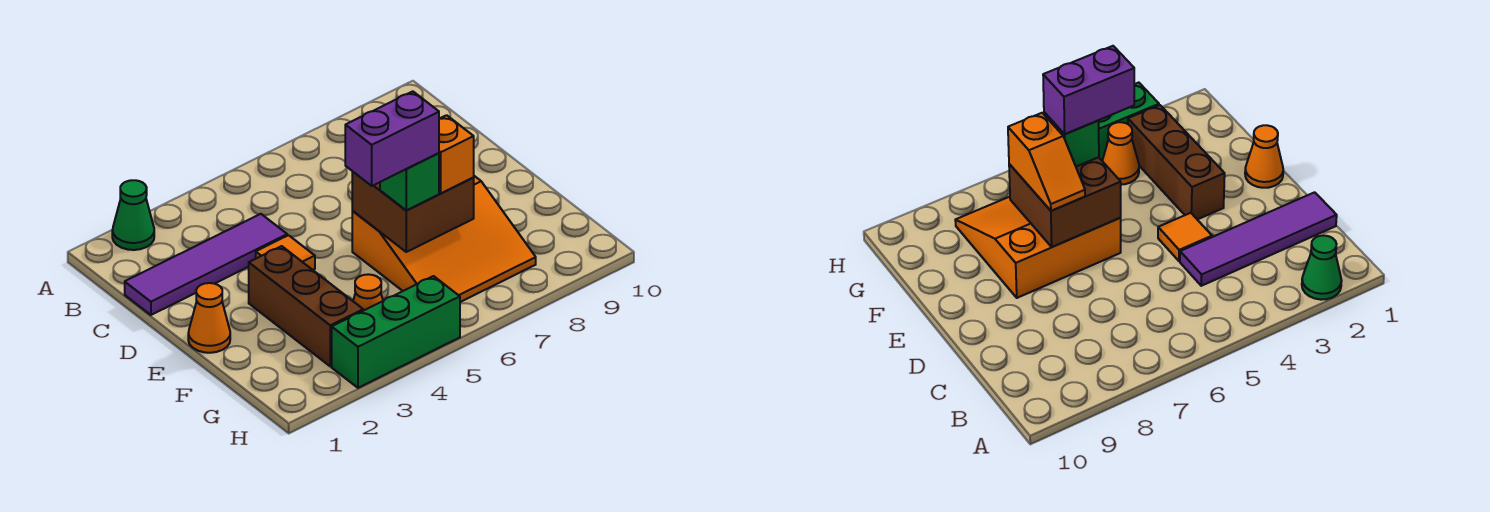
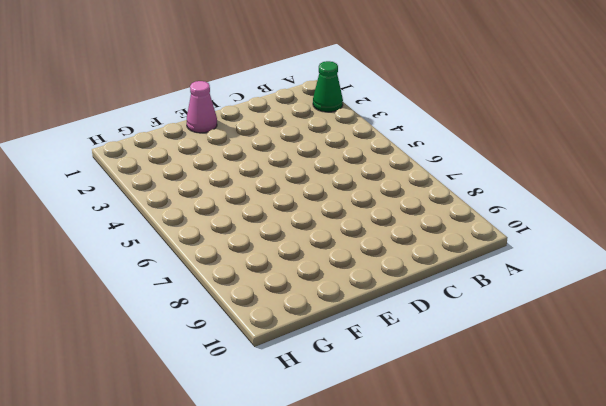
pink 1x1 cone [187,81,217,133] -> orange 1x1 cone [188,283,230,353]
none -> purple 1x4 tile [125,214,287,315]
none -> orange 1x1 tile [256,235,315,270]
none -> brown 1x3 brick [249,246,363,366]

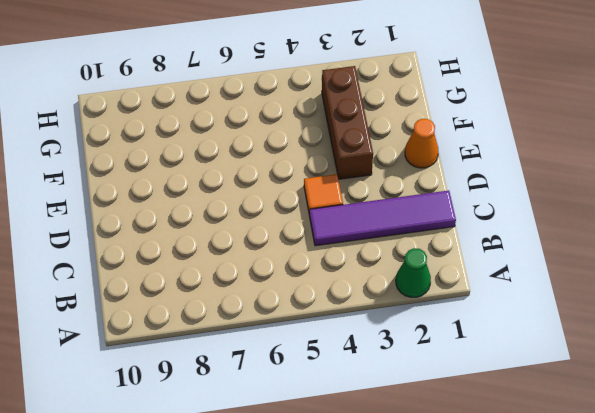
none -> orange 3x3 slope [352,176,536,302]
none -> orange 1x1 cone [353,274,383,311]
none -> green 1x3 brick [332,276,460,388]

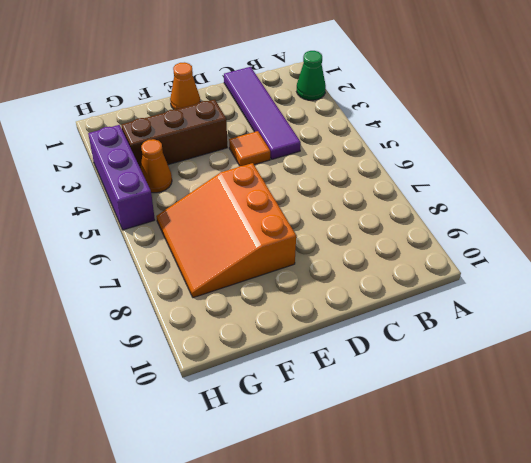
purple 1x3 brick [88,125,155,230] -> green 1x3 brick [332,276,460,388]
none -> brown 2x2 brick [352,171,474,252]
none -> orange 1x2 slope [439,115,474,193]
none -> green 1x1 brick [380,153,439,211]

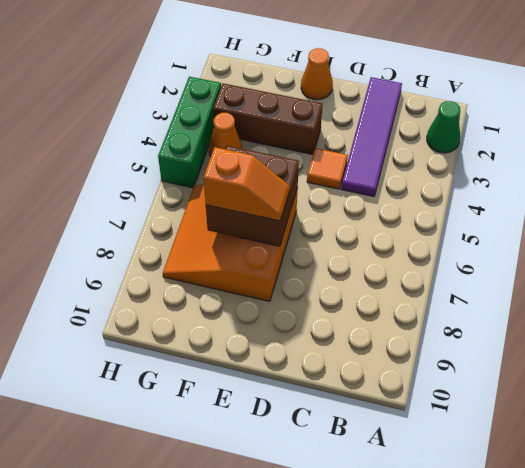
none -> green 1x1 brick [380,153,439,211]
none -> purple 1x2 brick [345,91,439,186]

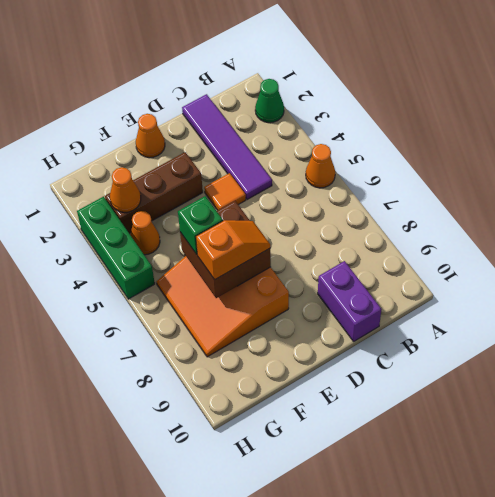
orange 1x1 cone [306,144,335,188] -> none
purple 1x2 brick [318,261,382,341] -> purple 1x2 brick moved to [345,91,439,186]
orange 1x1 cone [110,167,141,212] -> none

